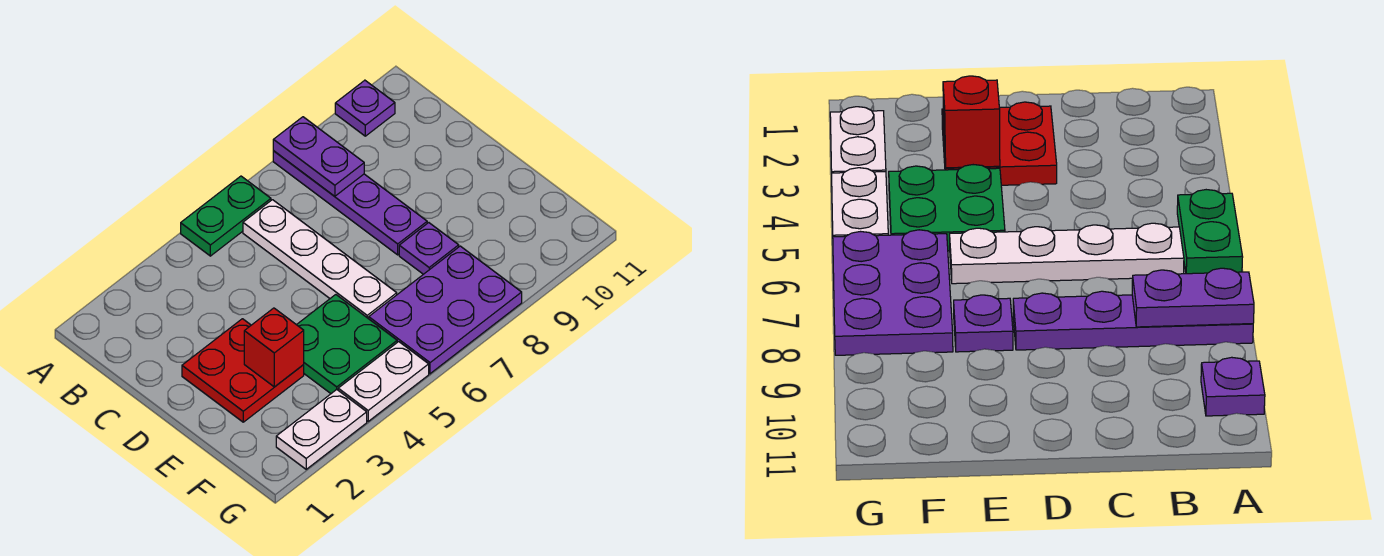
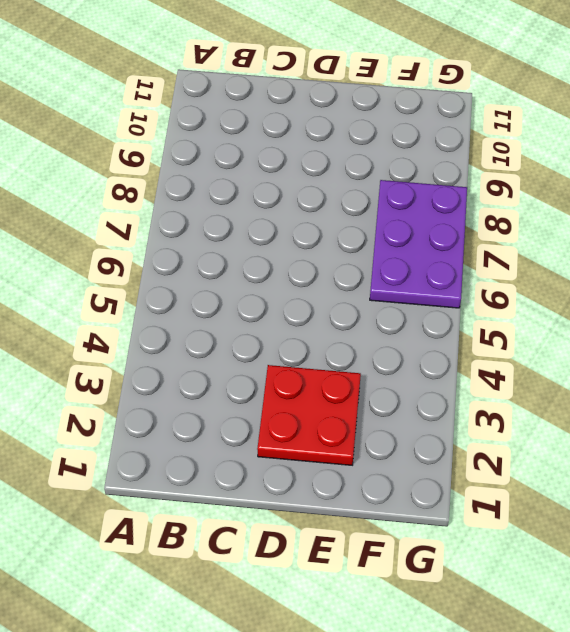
none -> green 1x2 plate [181,176,271,256]
none -> purple 1x4 plate [273,151,427,255]
none -> purple 1x1 plate [335,80,395,136]

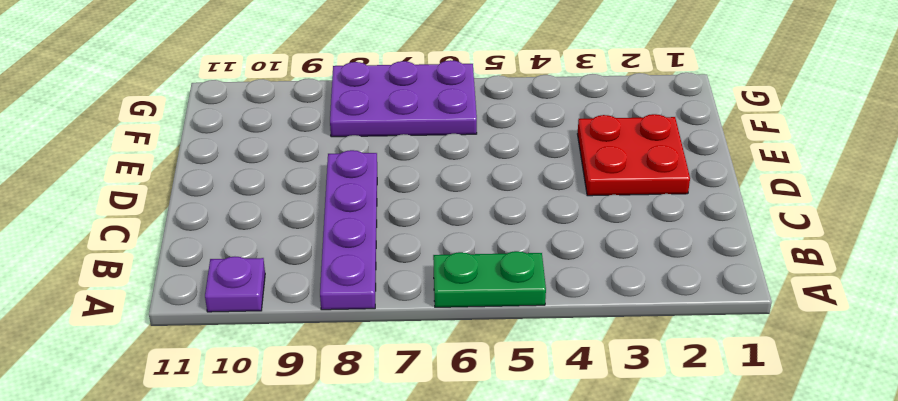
none -> white 1x4 plate [243,200,397,319]
none -> green 2x2 plate [297,295,397,393]
none -> purple 1x1 plate [399,223,459,274]

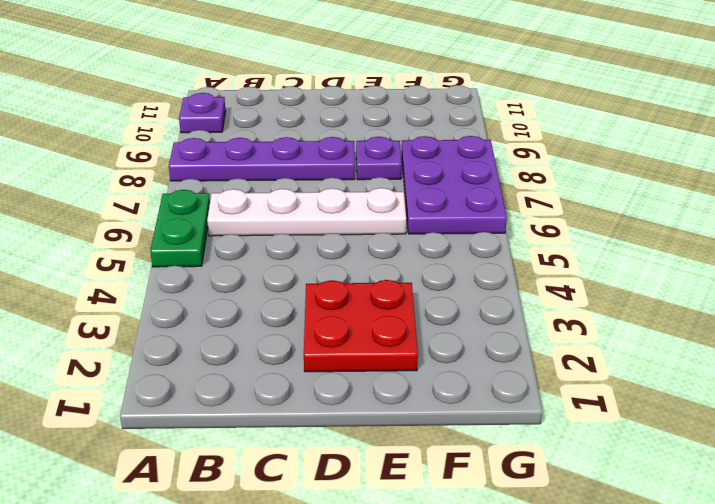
none -> green 2x2 plate [297,295,397,393]
none -> white 1x2 plate [276,390,367,469]
none -> white 1x2 plate [338,342,429,421]

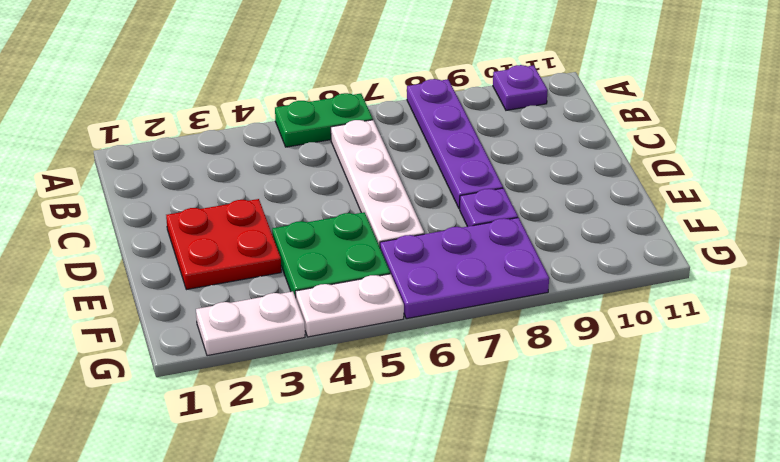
none -> purple 1x2 plate [273,117,364,196]
none -> red 1x1 brick [244,308,304,387]

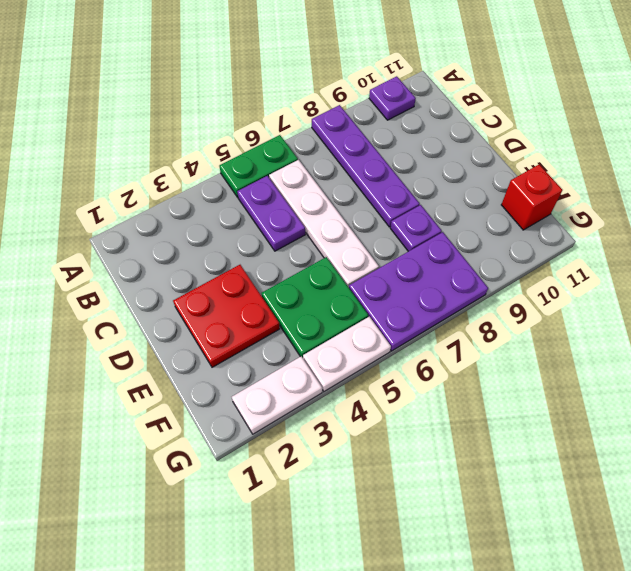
purple 1x2 plate [237,176,305,251] -> purple 1x2 plate moved to [273,117,364,196]
red 1x1 brick [501,165,562,230] -> red 1x1 brick moved to [244,308,304,387]

